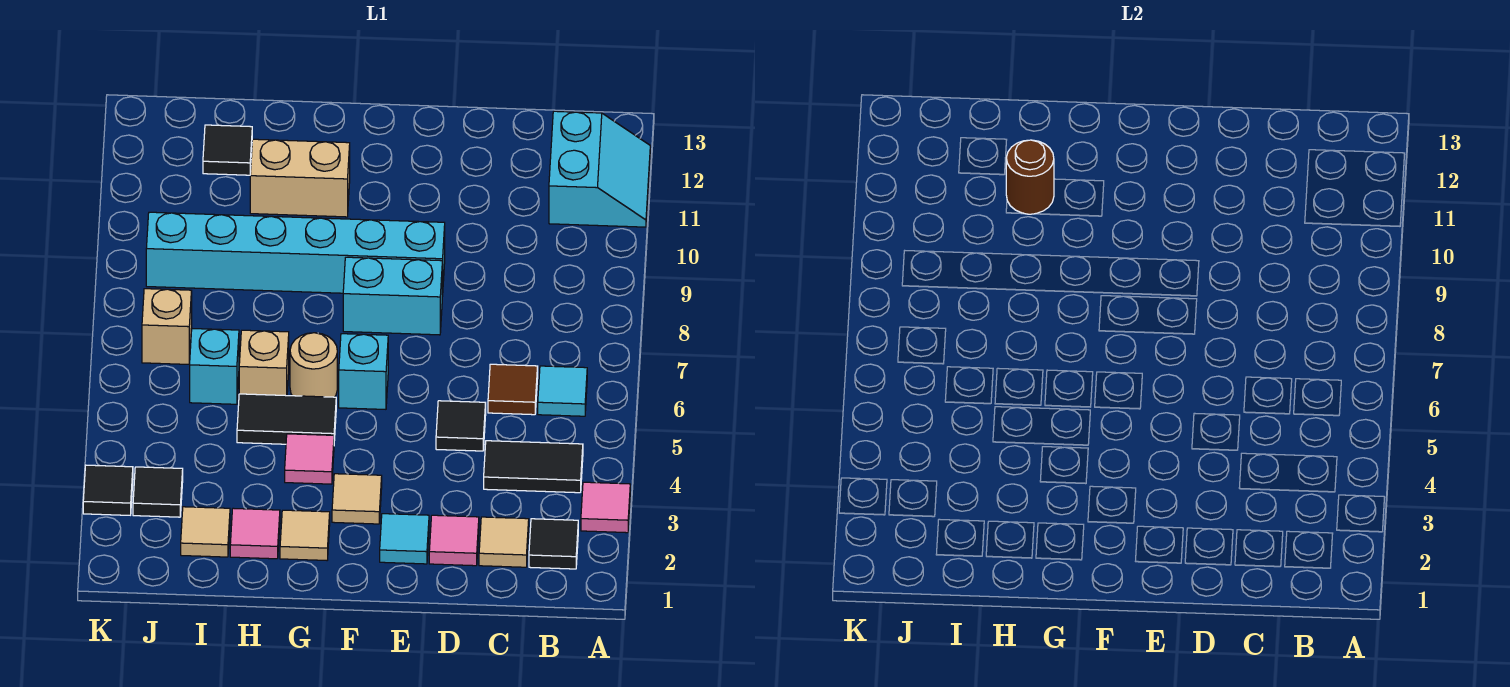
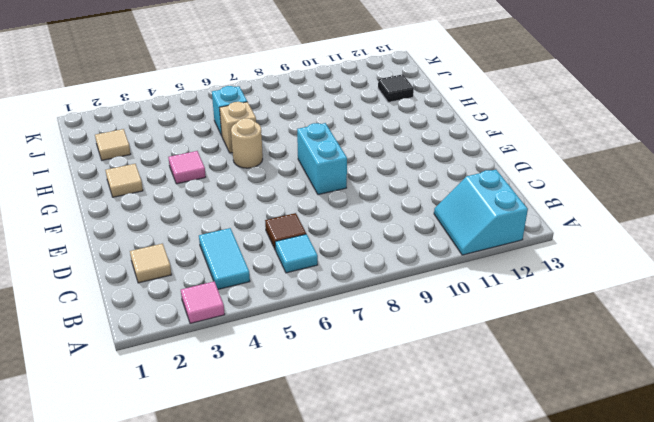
cyan 2x2 slope [434,170,528,255] -> cyan 2x2 slope turned to [549,111,650,227]
cyan 1x2 tile [199,228,250,289] -> black 1x2 tile [484,441,583,493]
none -> black 1x1 tile [529,519,578,569]
none -> pink 1x1 tile [429,515,479,566]
none -> black 1x1 tile [436,401,486,451]

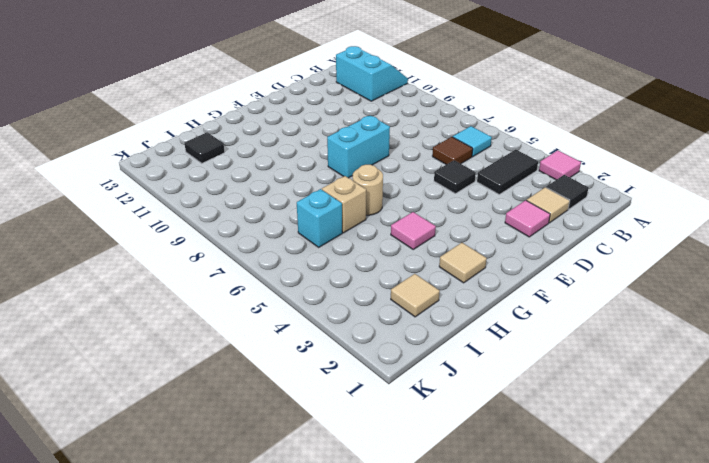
none -> cyan 1x1 tile [380,514,429,564]
none -> cyan 1x6 brick [146,212,445,296]
none -> tan 1x1 tile [332,474,382,524]

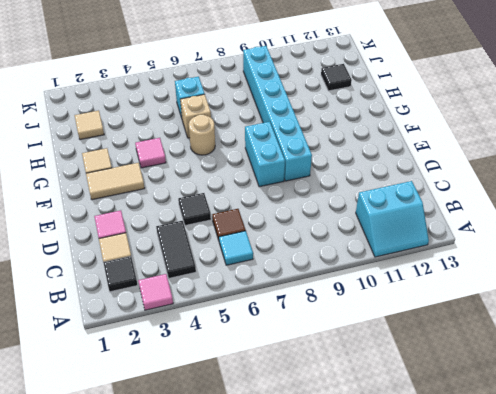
tan 1x2 tile [86,163,145,200] -> tan 1x1 tile [332,474,382,524]
none -> cyan 1x1 tile [380,514,429,564]
none -> cyan 1x1 brick [339,334,388,409]
none -> black 1x2 tile [237,394,336,444]

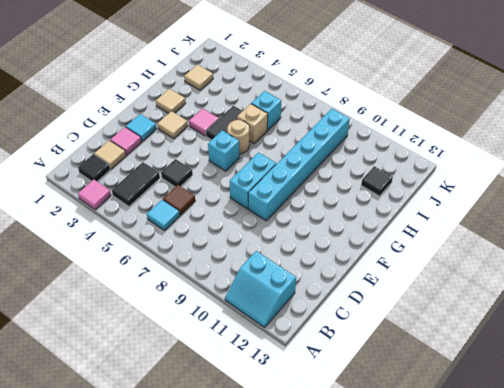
none -> tan 1x2 brick [250,139,350,217]
none -> pink 1x1 tile [230,508,280,559]
none -> black 1x1 tile [133,467,183,517]

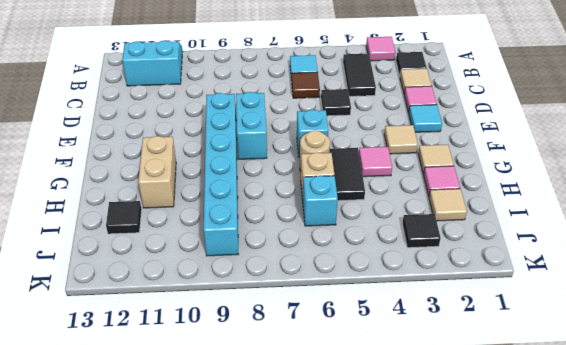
none -> tan 1x1 brick [142,289,192,364]
none -> black 1x1 tile [83,465,133,515]
none -> brown 1x1 round brick [1006,140,1054,214]

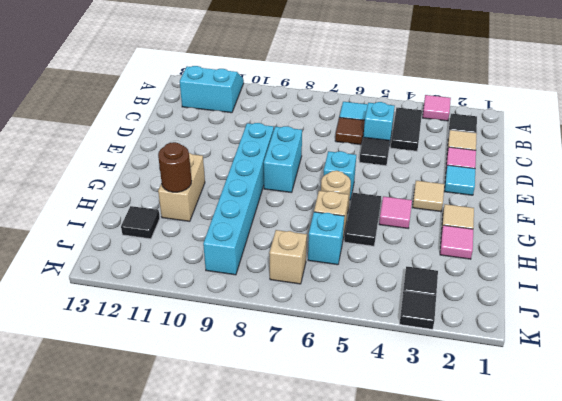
cyan 1x1 brick [363,102,395,140] -> none
none -> tan 1x1 tile [181,507,230,557]

